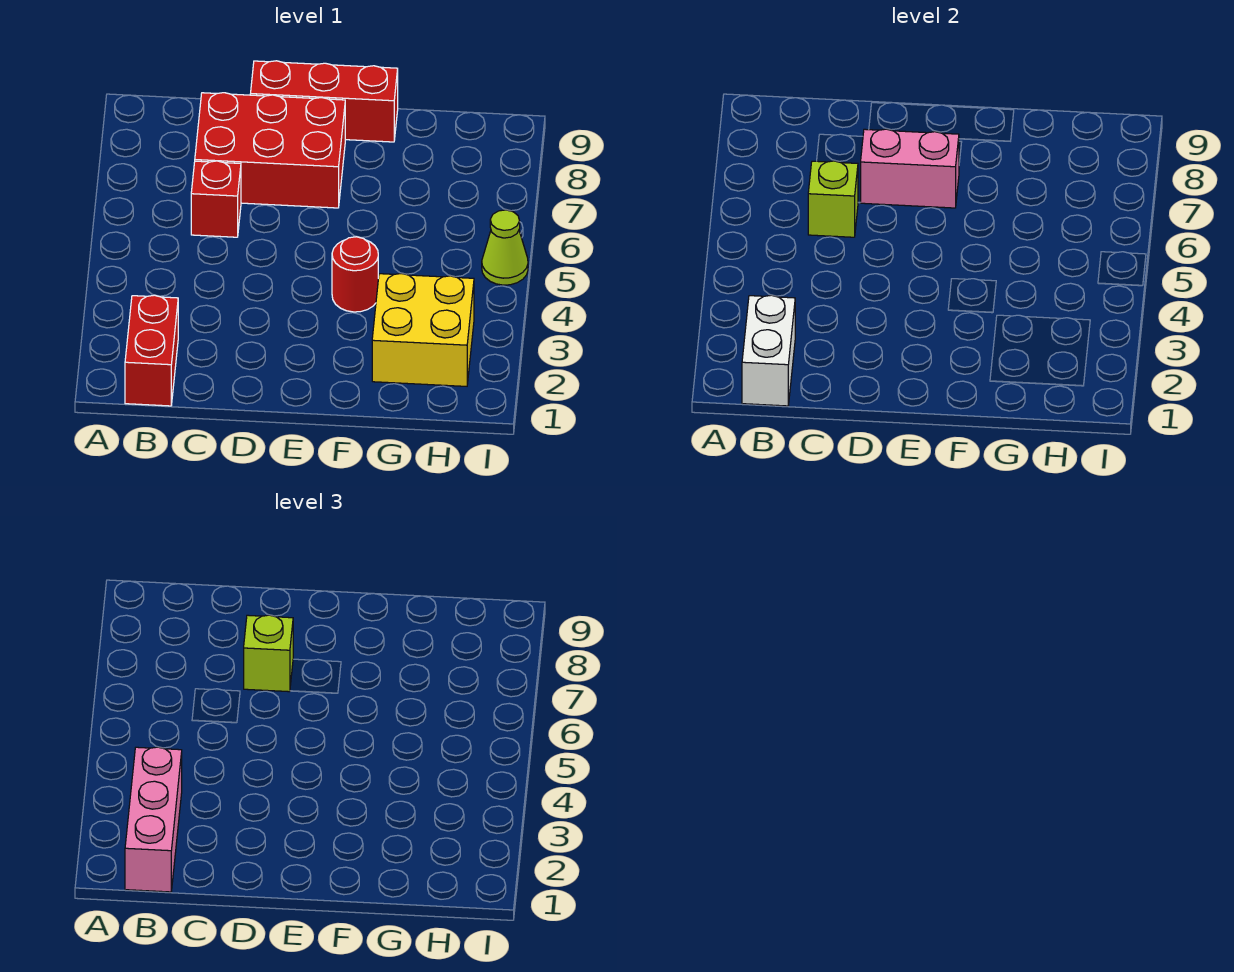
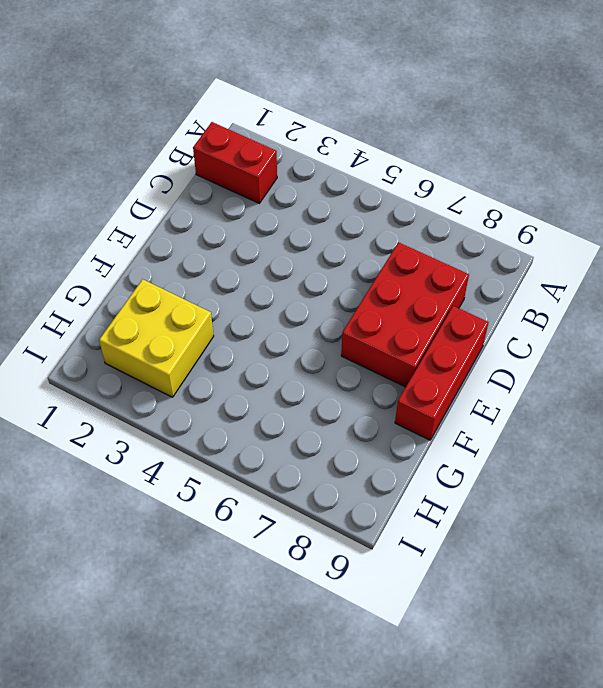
none -> red 1x1 brick [191,161,241,237]
none -> red 1x1 round brick [332,237,378,312]
none -> lime 1x1 cone [482,210,528,285]

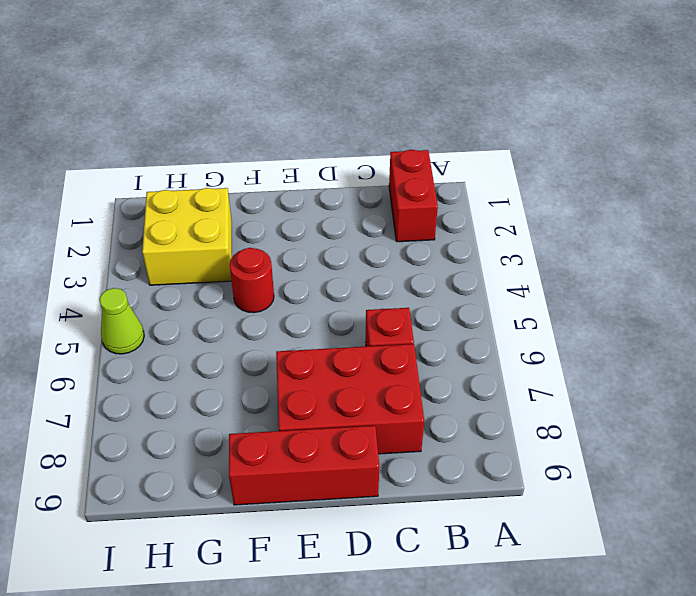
none -> white 1x2 brick [742,295,795,406]
none -> lime 1x1 brick [808,161,858,237]
none -> pink 1x2 brick [860,129,959,208]

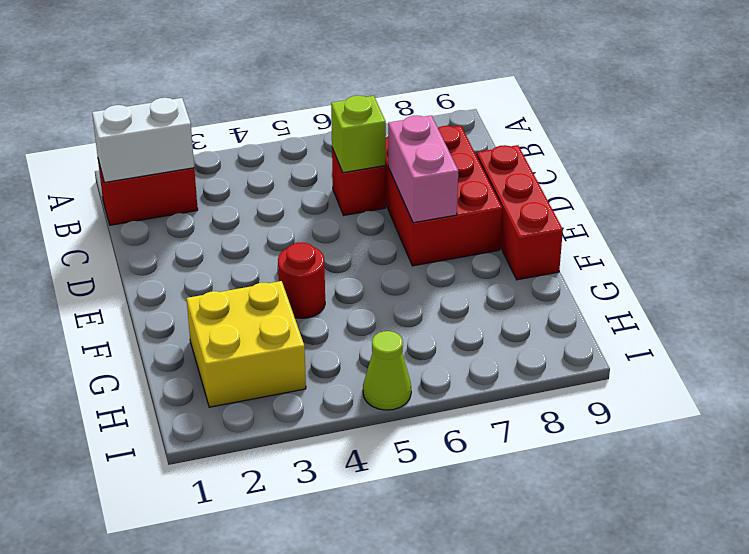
none -> pink 1x3 brick [125,747,182,892]
none -> lime 1x1 brick [244,615,293,692]

